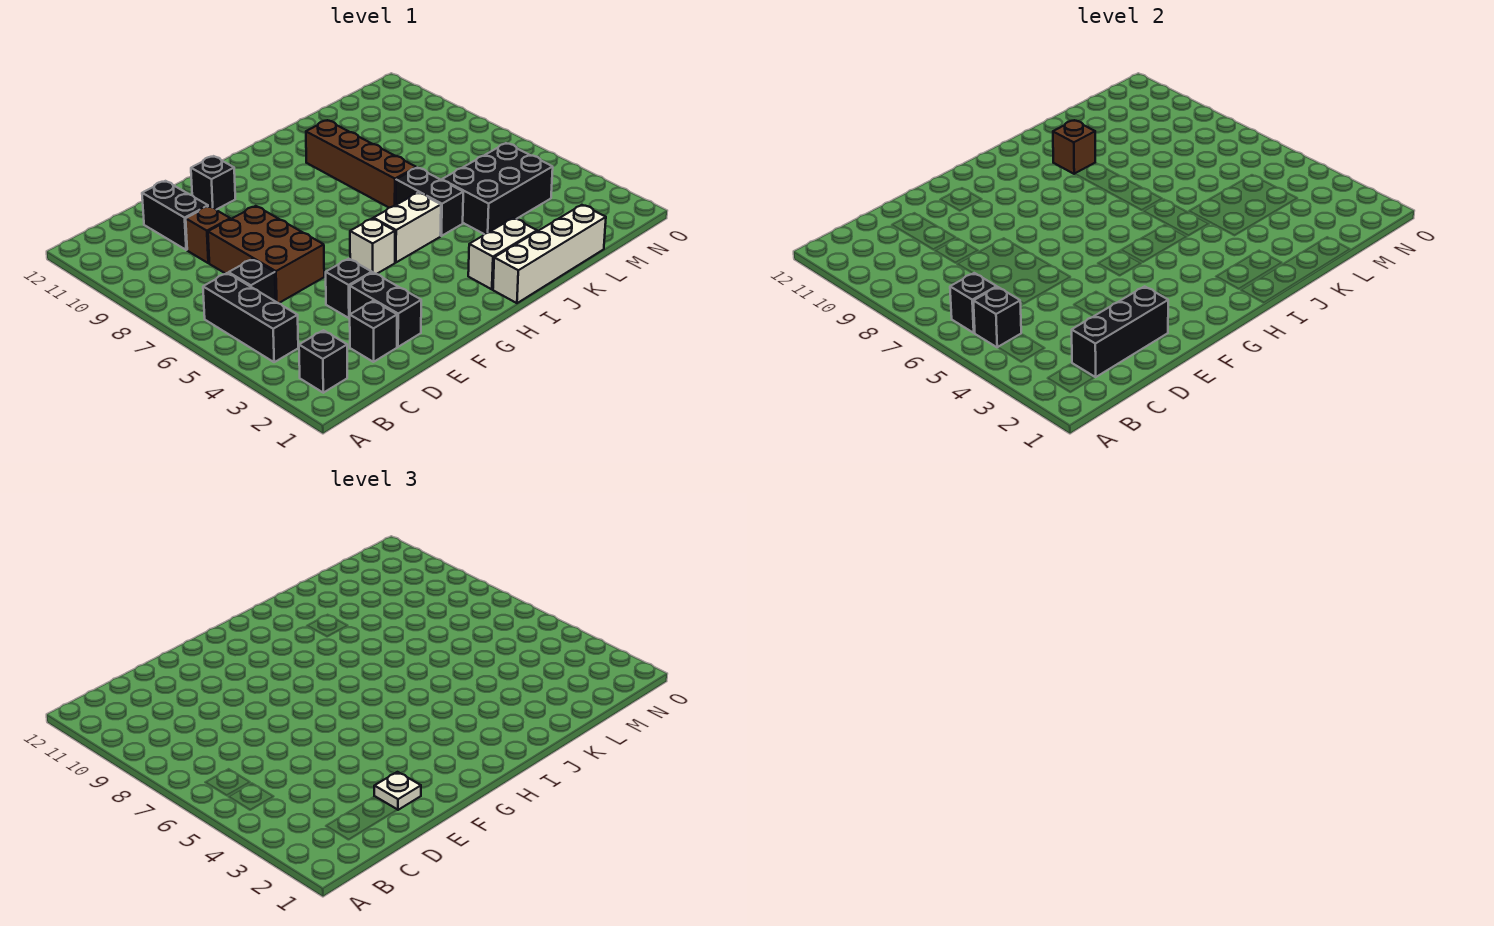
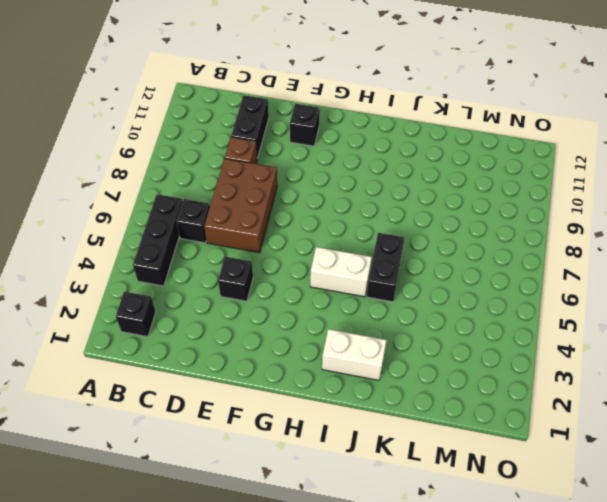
none -> black 1x1 brick [350,301,397,362]
none -> black 1x2 brick [350,273,421,347]
none -> white 1x1 brick [350,218,395,274]

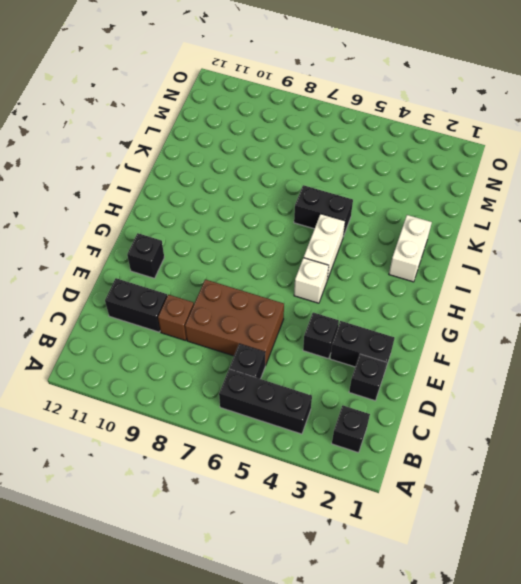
none -> white 1x4 brick [493,205,606,303]
none -> brown 1x4 brick [306,120,416,208]
none -> black 2x3 brick [442,143,553,234]

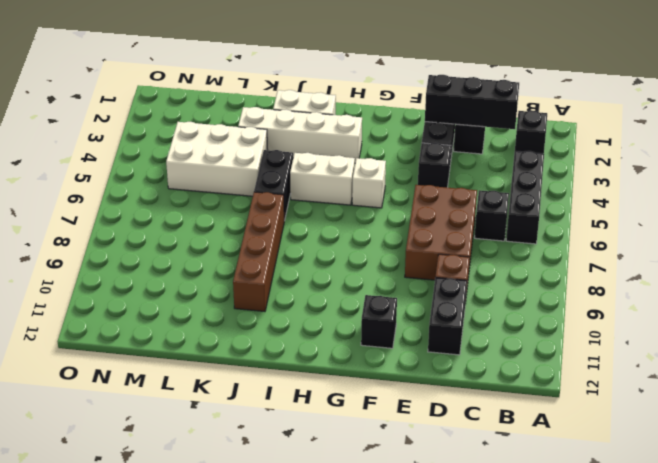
white 1x4 brick [238,107,362,163] -> white 1x4 brick moved to [493,205,606,303]
white 2x3 brick [166,122,268,196] -> black 2x3 brick [442,143,553,234]
none -> black 1x1 brick [973,287,1021,347]
none -> black 1x1 brick [950,273,997,333]
none -> brown 1x1 brick [1053,120,1095,174]

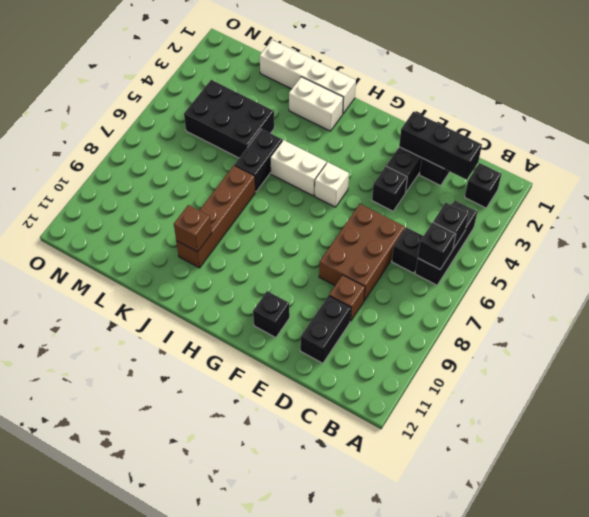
none -> white 1x1 plate [374,772,421,810]

